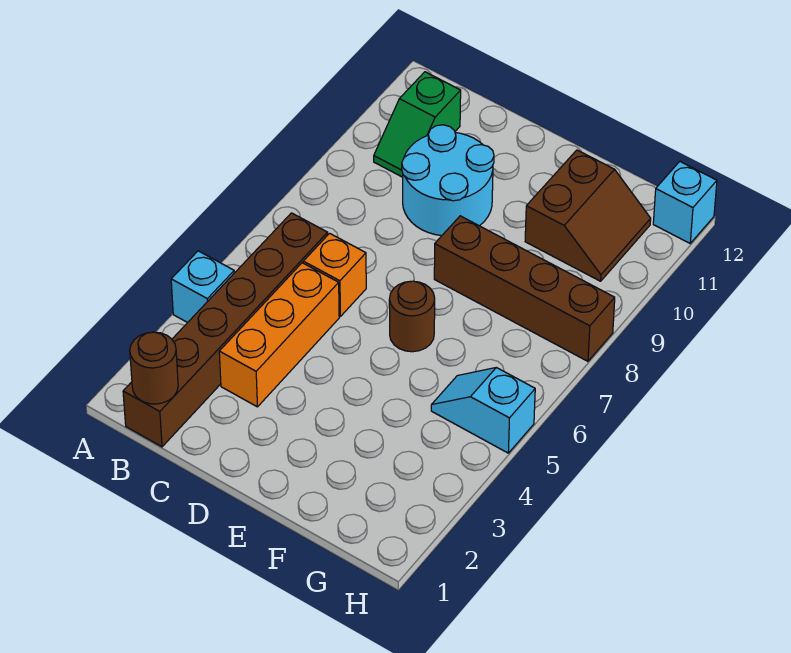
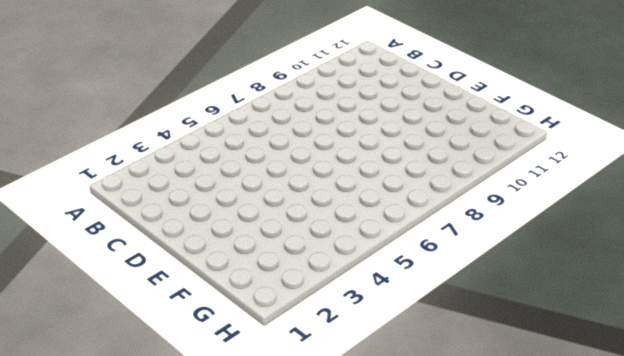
none -> cyan 1x1 brick [171,251,234,323]
none -> brown 1x6 brick [123,213,328,447]
none -> green 1x2 slope [374,72,461,177]

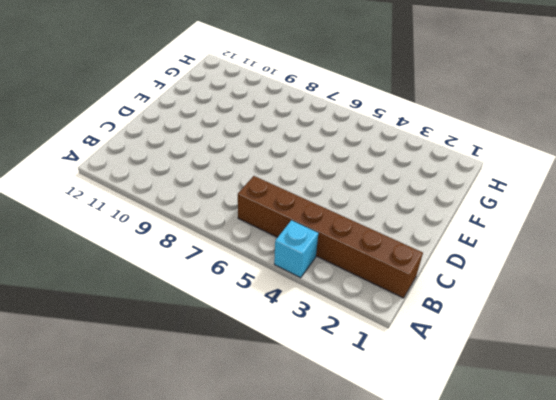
none -> green 1x2 slope [374,72,461,177]
none -> orange 1x3 brick [219,263,339,407]
none -> orange 1x1 brick [303,233,366,316]

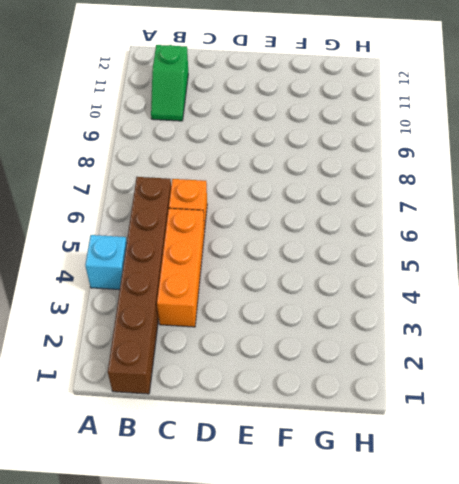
none -> cyan 2x2 round brick [402,125,494,236]
none -> brown 1x1 round brick [389,281,435,352]
none -> brown 1x4 brick [434,216,615,361]

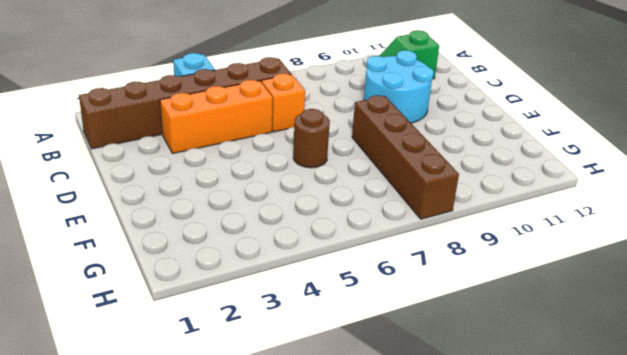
none -> brown 2x2 slope [525,150,651,281]
none -> cyan 1x2 slope [431,367,535,453]
none -> cyan 1x1 brick [653,162,717,243]

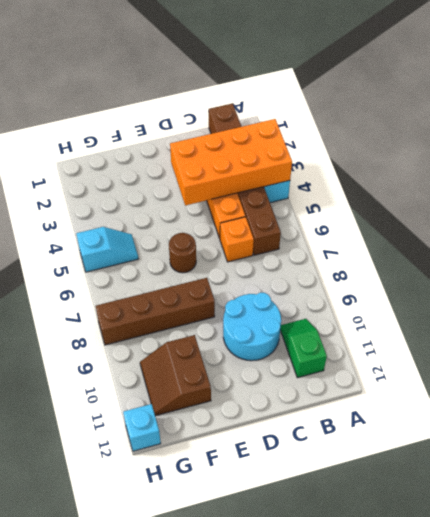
orange 2x4 brick [170,119,292,205] -> none
none -> brown 1x1 round brick [130,332,178,404]

